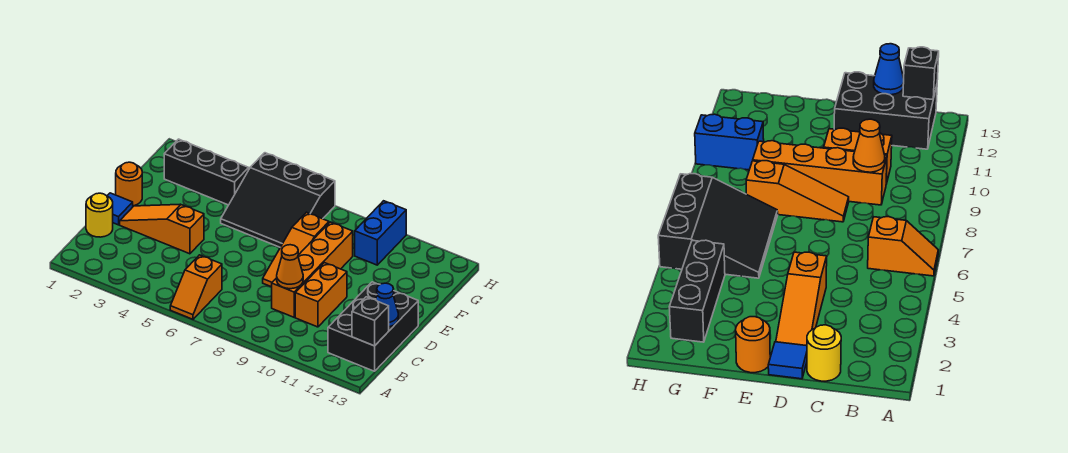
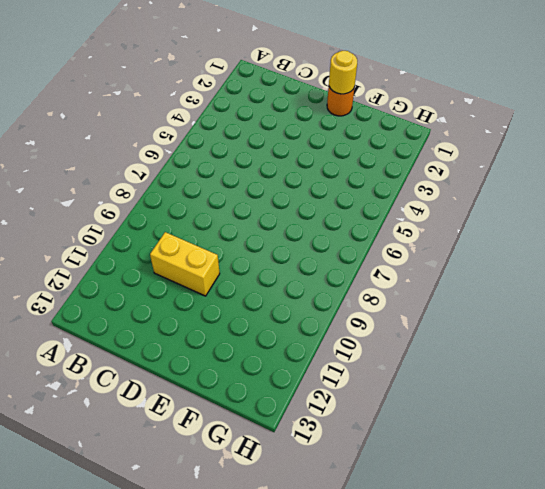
yellow 1x2 brick [150,232,220,296] -> orange 1x2 brick [295,263,347,327]
yellow 1x1 round brick [329,51,357,94] -> yellow 1x1 round brick moved to [86,193,113,237]
none -> orange 1x2 slope [170,255,222,319]
none -> black 2x3 brick [328,282,418,371]
none -> orange 1x4 brick [272,222,353,317]

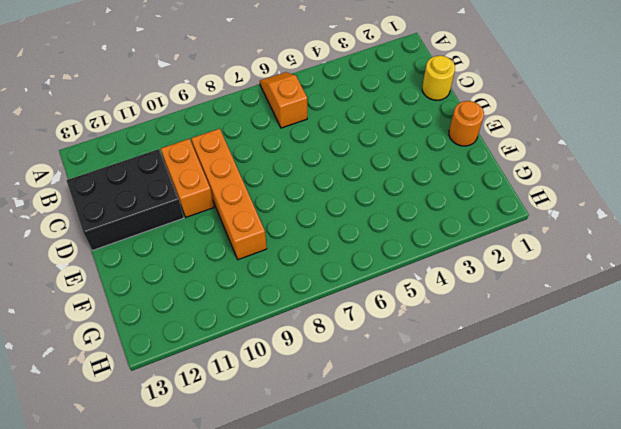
black 2x3 brick [66,149,184,250] -> black 2x3 brick turned to [328,282,418,371]
none -> blue 1x1 tile [107,193,133,225]
none -> orange 1x3 slope [120,204,204,254]
none -> orange 1x3 slope [263,212,329,287]

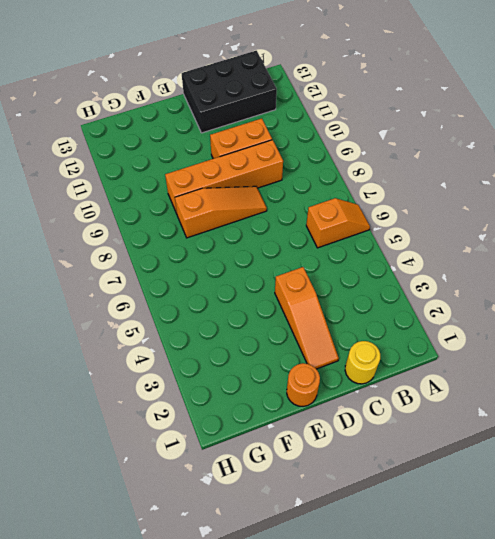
none -> blue 1x1 tile [107,193,133,225]
none -> black 3x3 slope [221,153,335,247]
none -> black 1x3 brick [164,139,249,205]

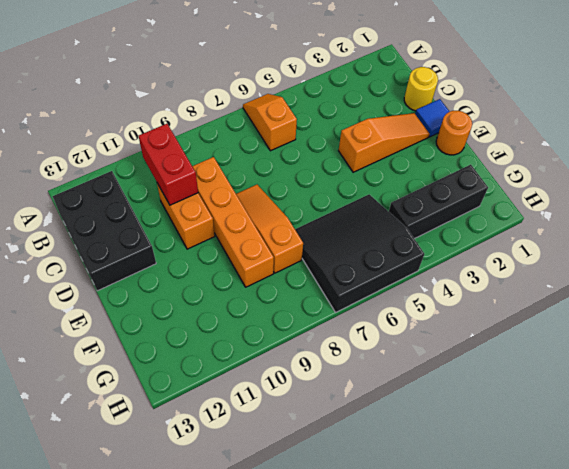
red 1x2 brick [139,124,198,205] -> none
none -> blue 1x2 brick [355,201,406,265]
none -> black 1x1 brick [352,297,389,346]
none -> orange 1x1 cone [277,245,303,289]

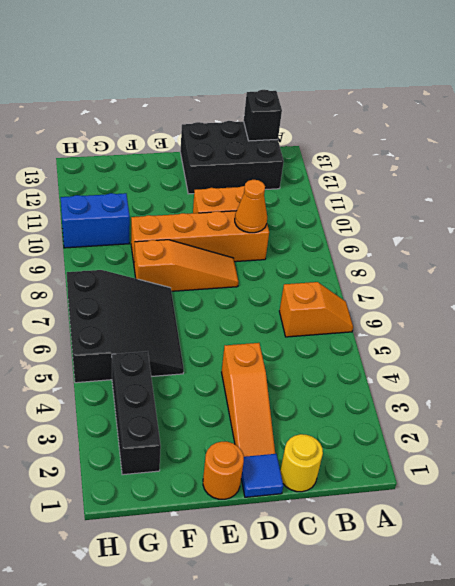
none -> blue 1x1 cone [376,283,398,327]

